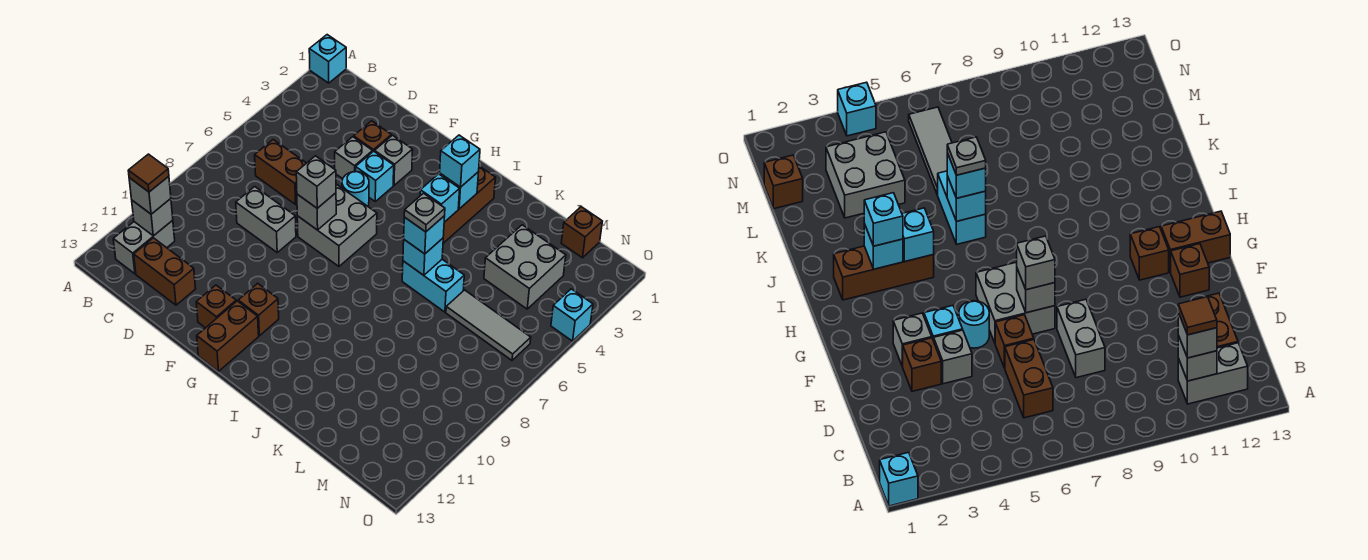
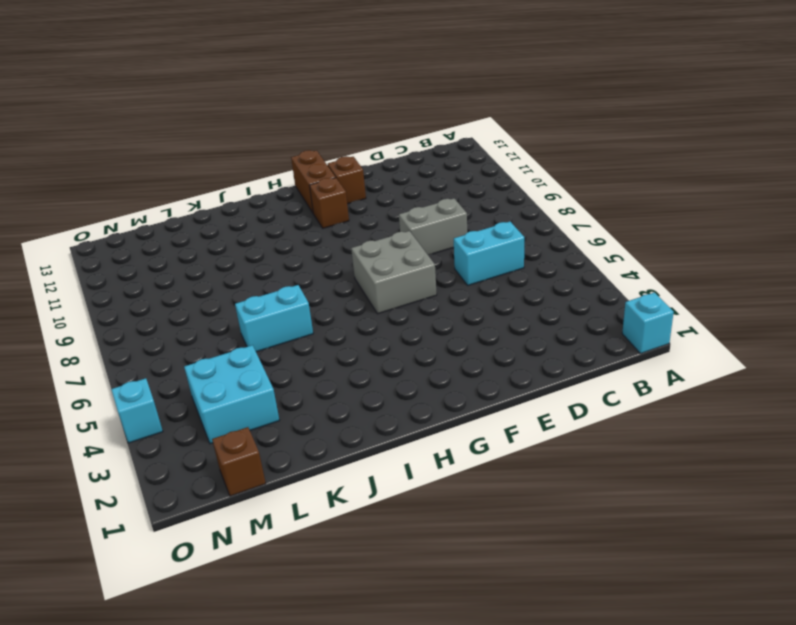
cyan 1x2 brick [454,222,524,285] -> brown 1x2 brick [255,140,306,204]
cyan 2x2 brick [184,345,280,444] -> grey 2x2 brick [484,225,566,309]
none -> grey 1x2 brick [113,220,175,274]
none -> brown 1x2 brick [134,238,196,305]
none -> brown 1x1 brick [354,121,391,152]
none -> grey 1x1 brick [335,137,373,179]

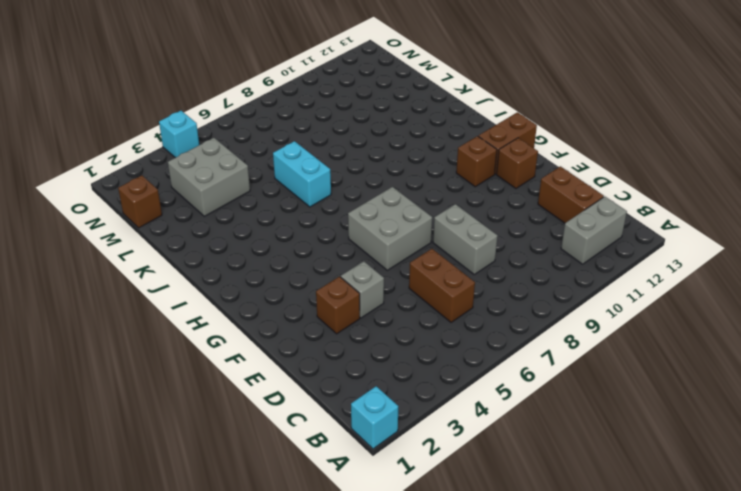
none -> brown 1x1 brick [995,315,1034,368]
none -> grey 1x1 brick [375,135,413,185]
none -> cyan 1x1 brick [356,151,394,201]
none -> cyan 1x1 round brick [342,172,369,206]

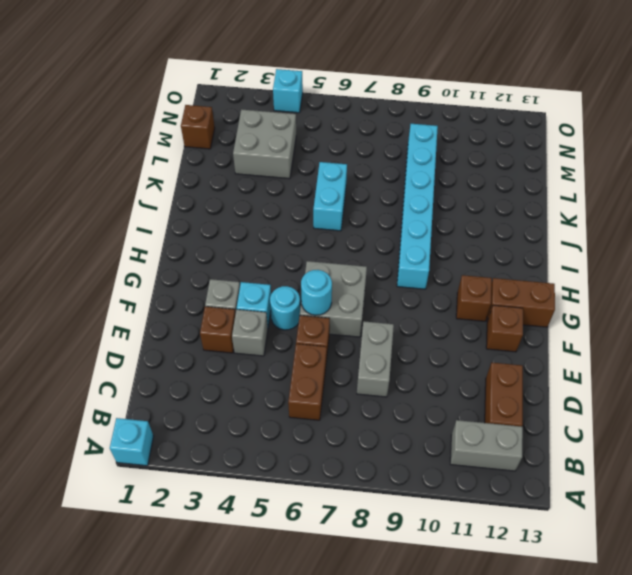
cyan 1x1 round brick [301,270,332,315] -> none
cyan 1x6 brick [397,124,438,289] -> none
none -> brown 1x3 brick [443,166,496,243]
none -> grey 1x3 tile [446,290,531,360]
none -> grey 1x1 brick [132,199,173,236]
none -> grey 1x1 brick [297,193,336,230]

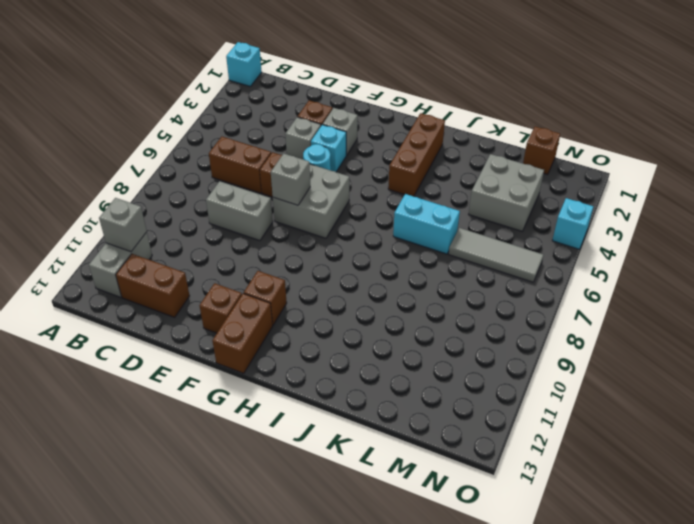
none -> cyan 1x1 brick [440,172,479,209]
none -> cyan 1x1 brick [420,174,460,222]
none -> cyan 1x1 brick [403,238,443,275]
none -> grey 1x1 brick [129,176,171,214]

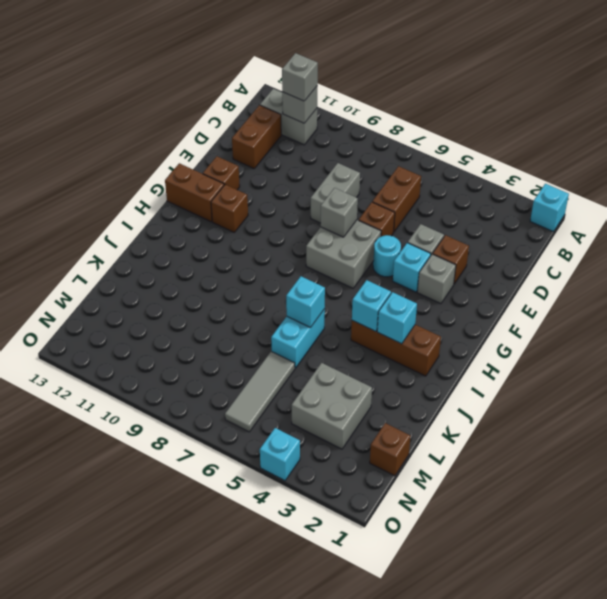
none -> grey 1x1 brick [296,156,336,208]
none -> cyan 1x1 brick [440,135,480,187]
none -> cyan 1x1 brick [404,216,445,254]
none -> brown 1x1 tile [128,154,169,192]

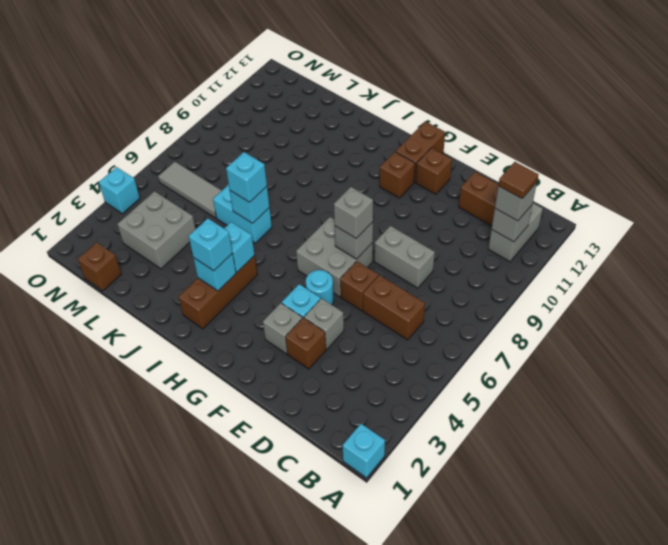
none -> grey 1x1 plate [404,193,445,232]

